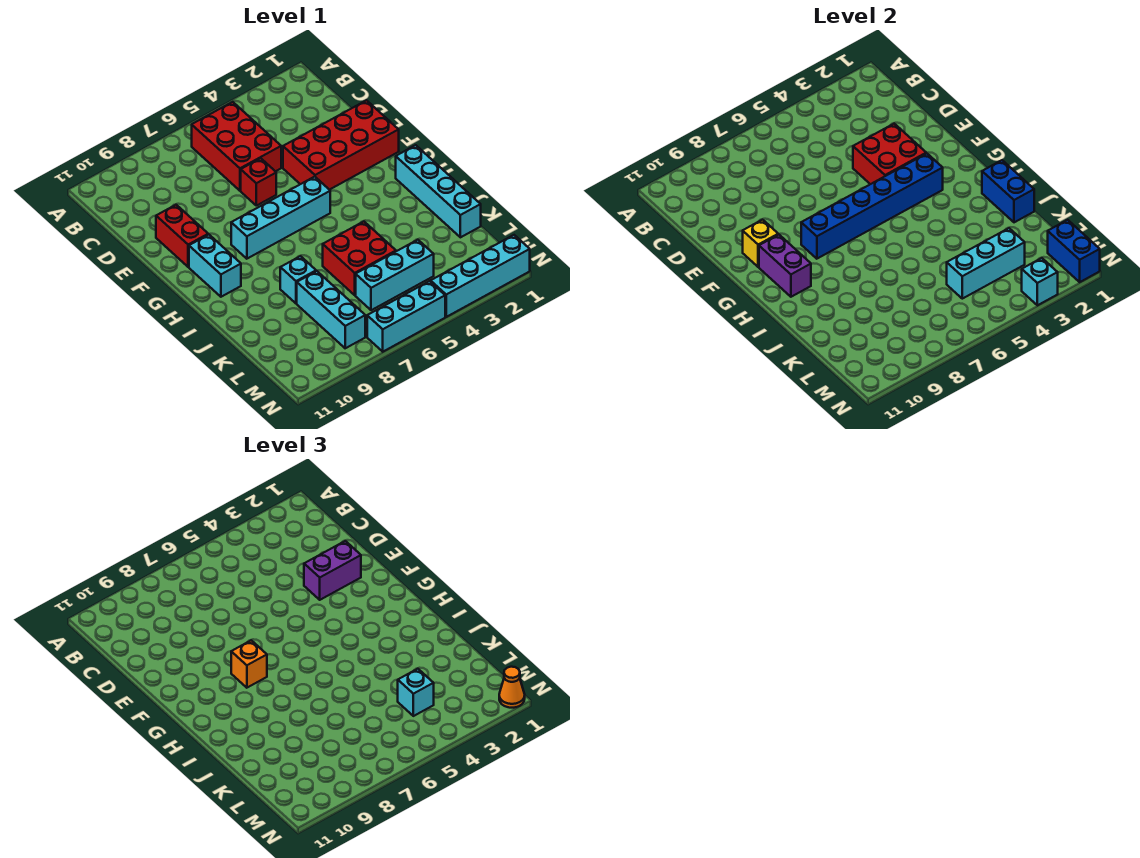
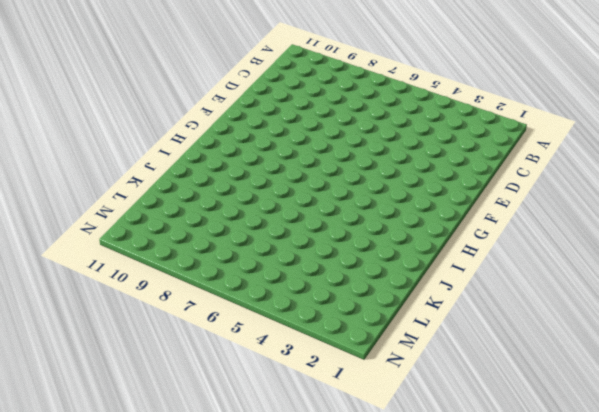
none -> red 2x3 brick [192,102,281,191]
none -> red 2x4 brick [283,100,399,190]
none -> red 1x1 brick [241,158,276,206]

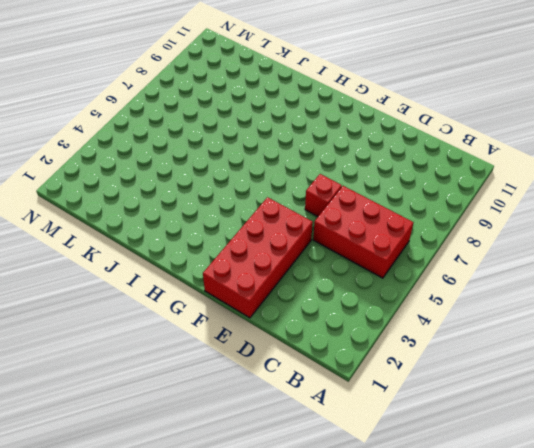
none -> red 1x2 brick [156,205,208,267]
none -> cyan 1x4 brick [231,177,330,259]
none -> cyan 1x2 brick [189,235,241,297]

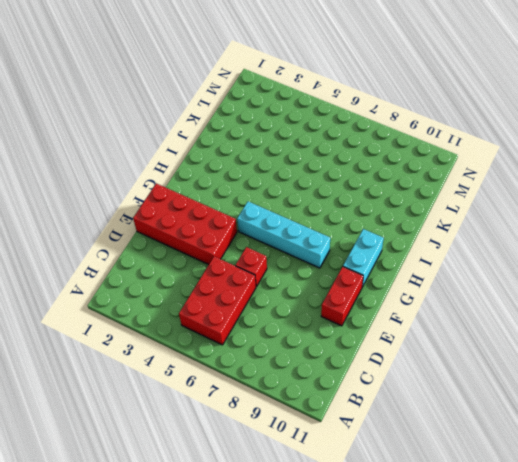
none -> cyan 1x4 brick [396,145,481,237]
none -> red 2x2 brick [323,222,396,295]
none -> cyan 1x1 brick [280,256,316,304]

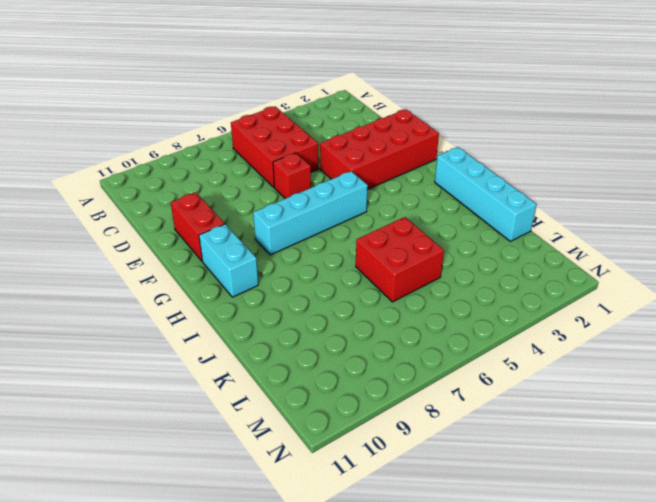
none -> cyan 1x1 brick [280,256,316,304]
none -> cyan 1x3 brick [297,271,365,348]
none -> cyan 1x3 brick [356,240,434,310]

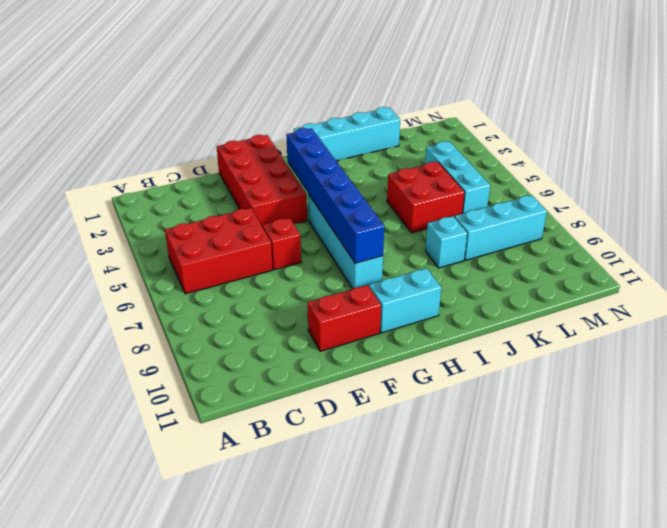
none -> cyan 1x4 brick [431,235,530,317]
none -> cyan 1x3 brick [367,281,445,352]
none -> red 2x2 brick [853,124,926,184]

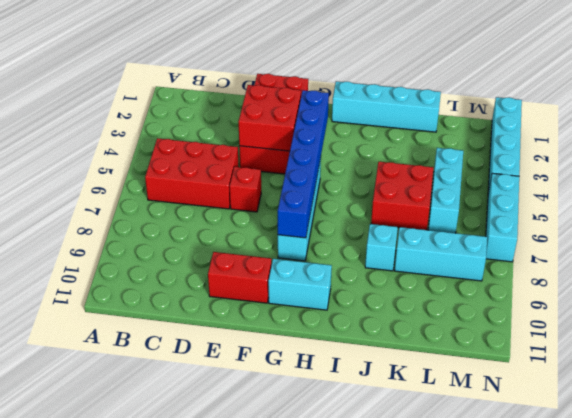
none -> yellow 1x1 brick [743,220,778,267]
none -> purple 1x2 brick [759,235,811,297]
none -> blue 1x2 brick [982,160,1034,222]

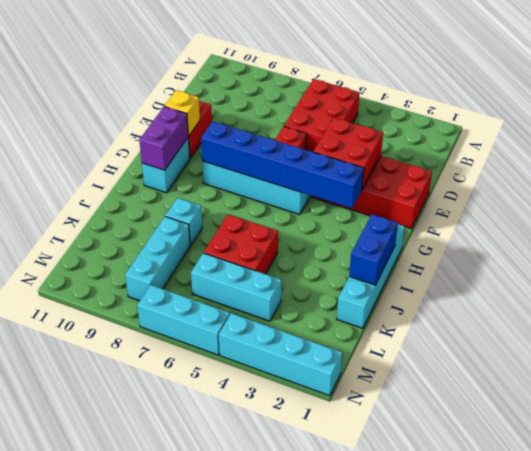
none -> cyan 1x3 brick [947,228,1025,299]
none -> blue 1x2 brick [1048,220,1100,282]
none -> cyan 1x1 brick [1022,258,1058,305]

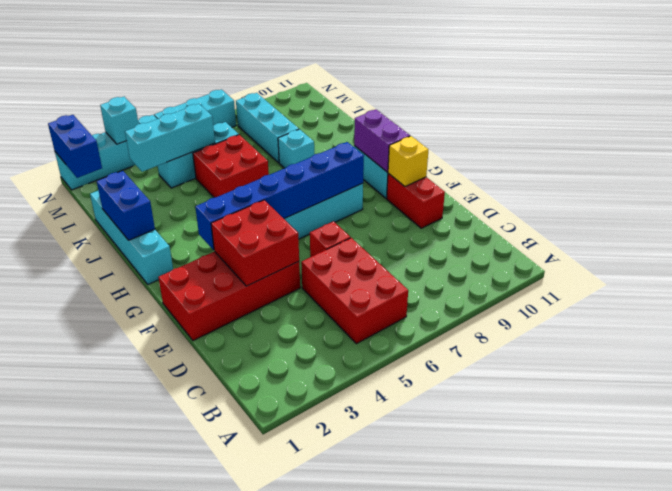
none -> purple 1x2 brick [304,541,361,600]
none -> orange 1x1 brick [231,640,267,688]
none -> cyan 1x1 brick [398,669,434,716]

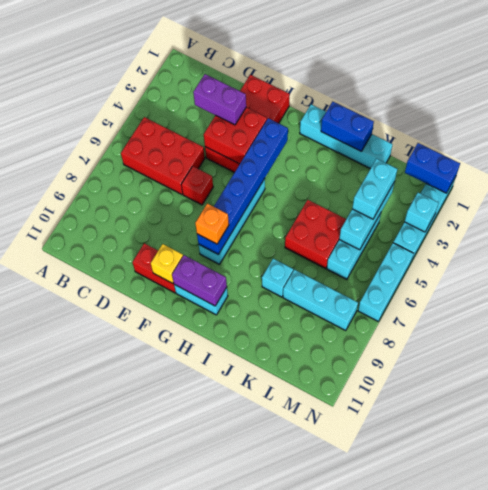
purple 1x2 brick [193,74,246,125] -> purple 1x2 brick turned to [304,541,361,600]
cyan 1x2 brick [352,159,397,219] -> cyan 1x1 brick [398,669,434,716]
none -> orange 1x1 cone [499,667,525,708]

